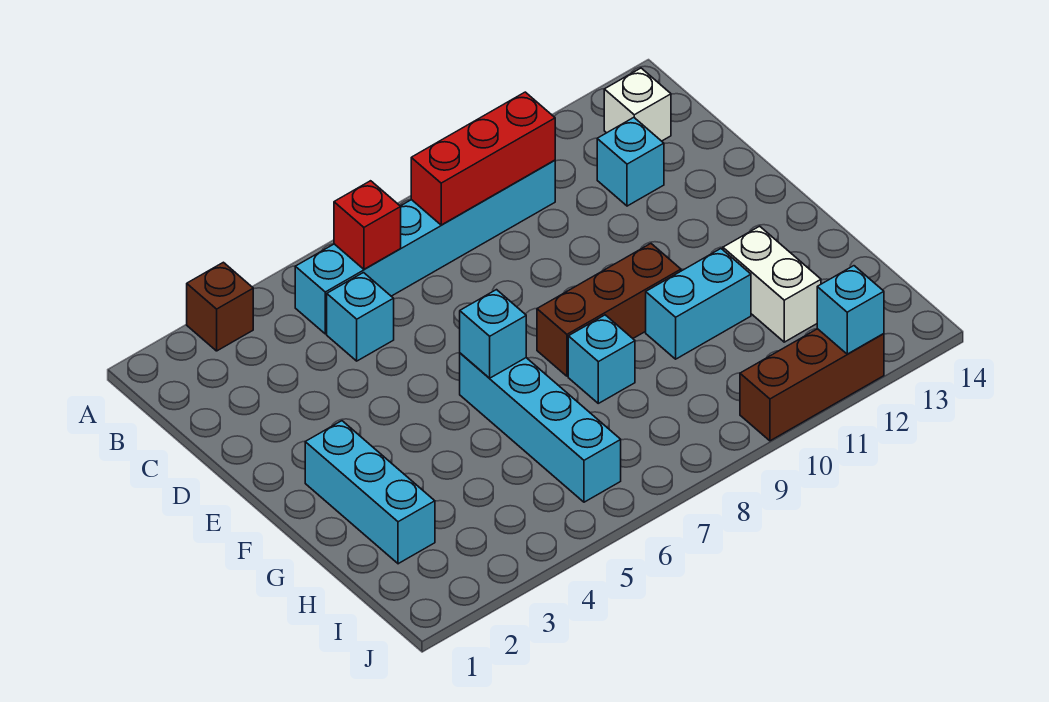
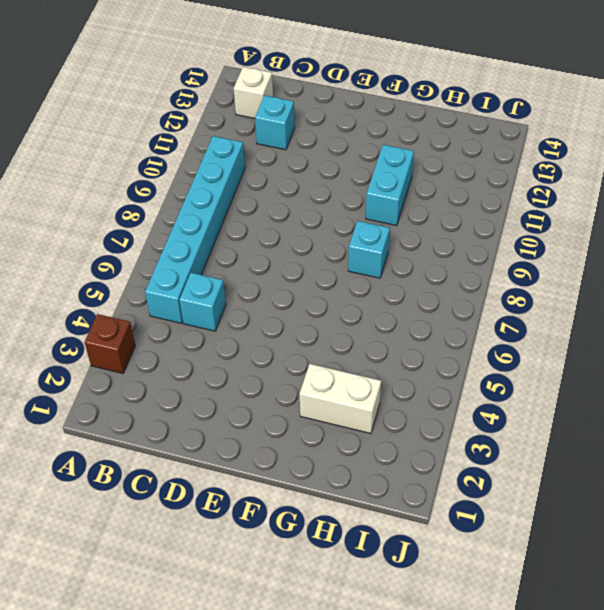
white 1x2 brick [300,364,381,433] -> white 1x2 brick moved to [723,226,821,342]
none -> cyan 1x3 brick [305,421,435,564]
none -> cyan 1x4 brick [460,353,621,502]
none -> brown 1x3 brick [537,244,681,376]

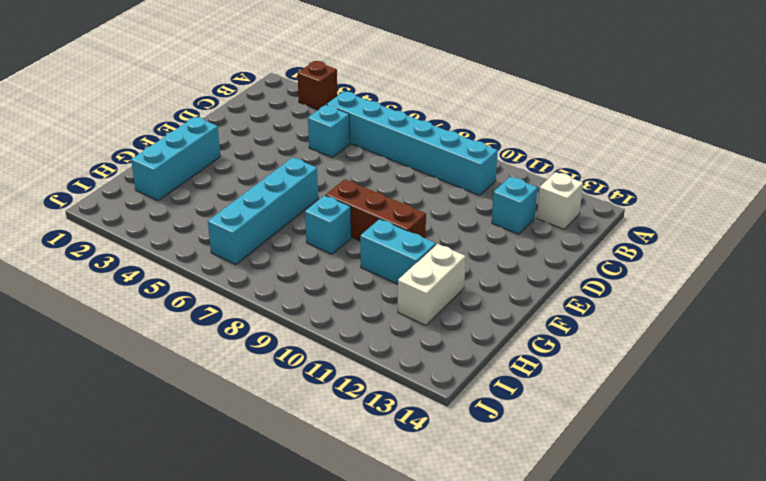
none -> brown 1x3 brick [740,329,884,441]
none -> red 1x1 brick [334,181,401,269]
none -> red 1x3 brick [411,92,555,225]

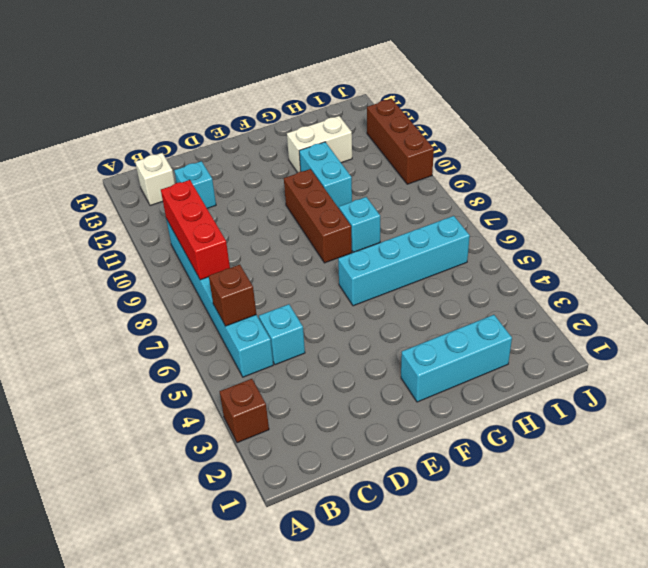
brown 1x1 brick [209,265,256,326] -> red 1x1 brick [334,181,401,269]
none -> cyan 1x1 brick [460,290,526,378]
none -> cyan 1x1 brick [817,266,884,354]

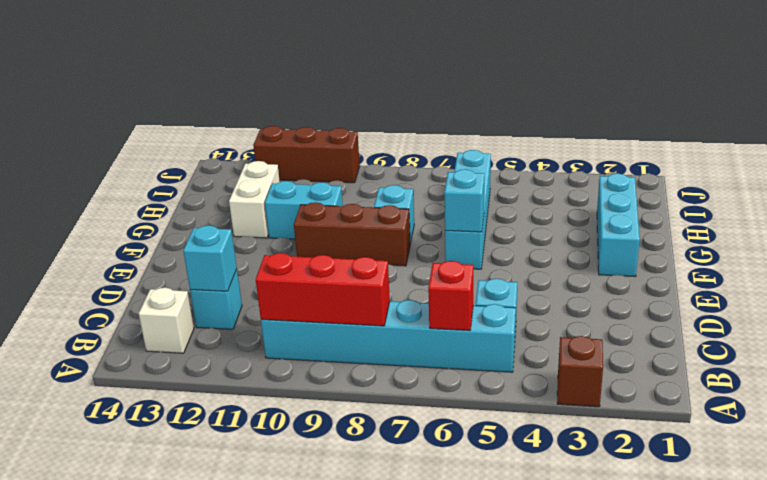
cyan 1x1 brick [183,225,237,291] -> cyan 1x1 brick moved to [817,266,884,354]

